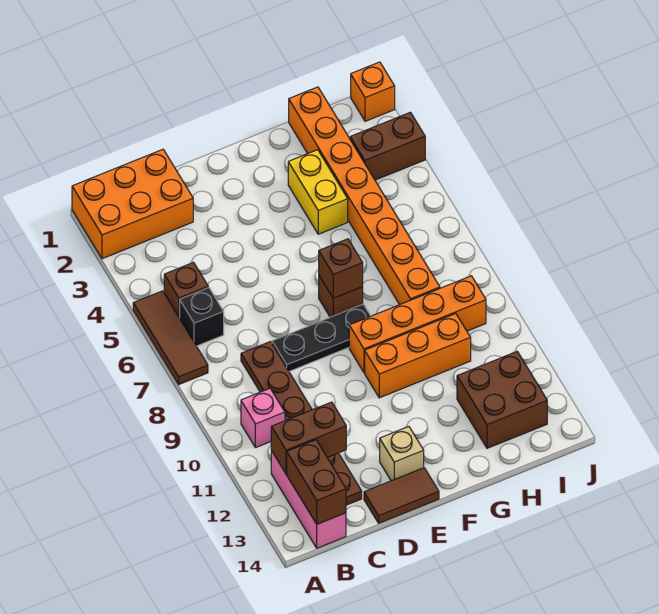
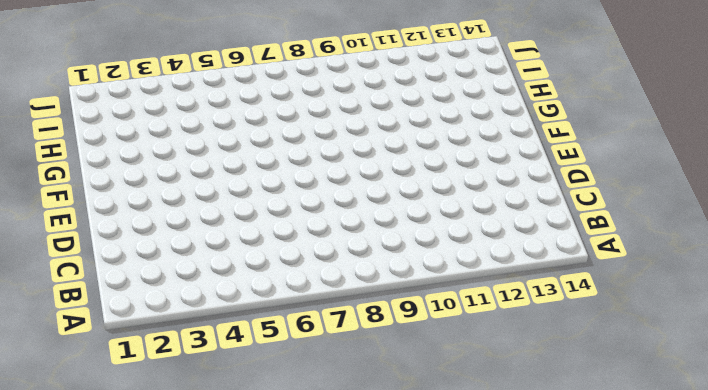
none -> orange 2x3 brick [72,149,193,259]
none -> brown 1x3 tile [133,291,208,384]
none -> brown 1x1 brick [164,262,208,318]

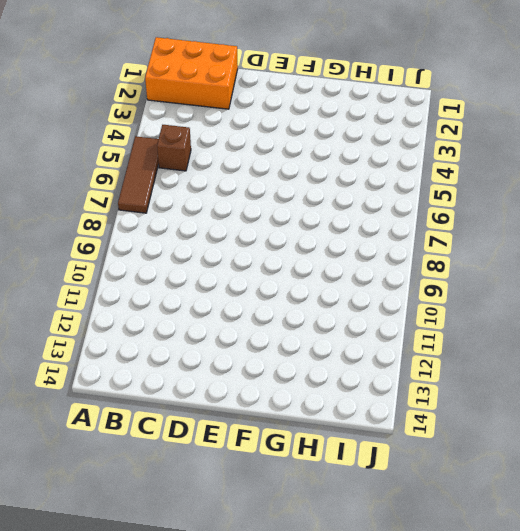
none -> black 1x1 brick [180,288,224,346]
none -> pink 1x1 brick [241,388,285,448]
none -> pink 1x3 brick [271,451,346,548]

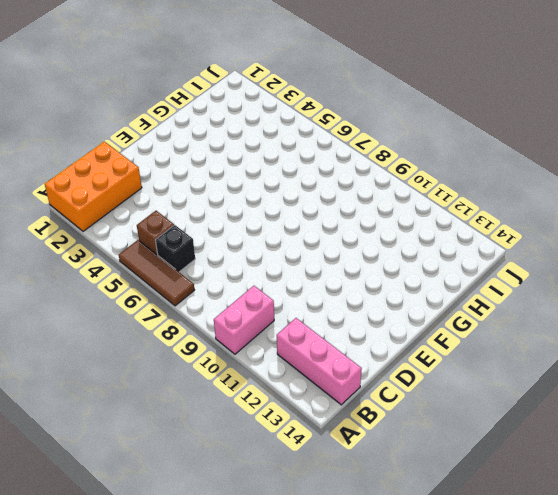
pink 1x2 brick [214,286,274,354] -> pink 1x1 brick [241,388,285,448]
none -> brown 1x6 plate [241,342,362,505]
none -> black 1x3 plate [272,304,370,371]
none -> brown 1x2 tile [364,468,439,523]

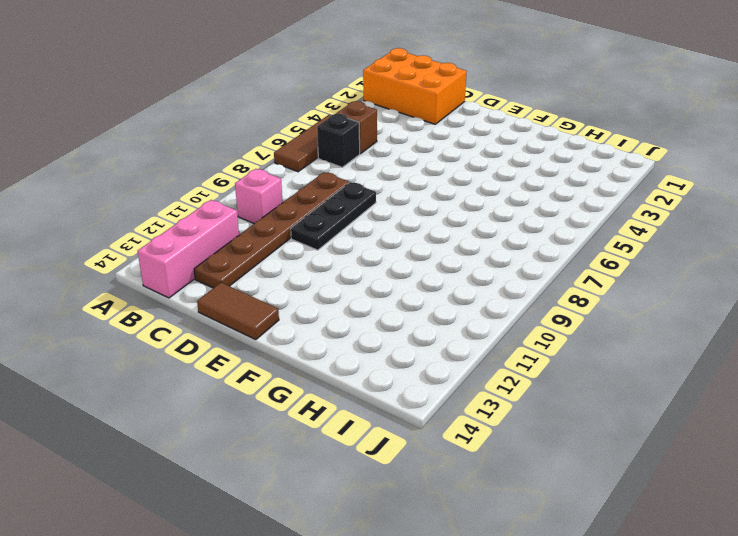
black 1x3 plate [291,182,376,250] -> black 1x3 plate turned to [272,304,370,371]
none -> tan 1x1 brick [380,427,424,481]
none -> brown 1x1 brick [319,276,363,317]
none -> orange 1x4 brick [349,276,486,373]

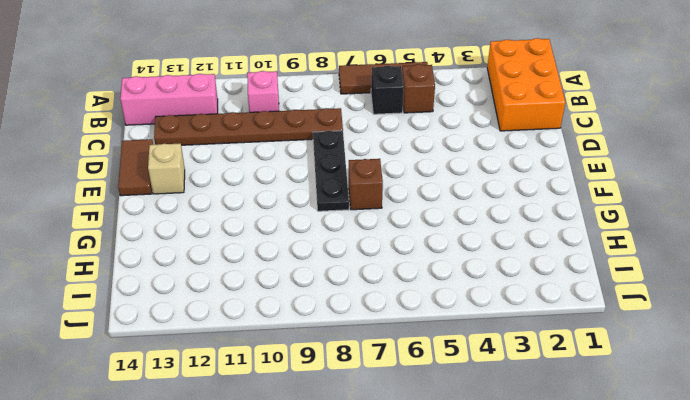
none -> orange 1x4 brick [349,276,486,373]
none -> orange 1x3 brick [365,314,471,398]
none -> yellow 1x2 brick [288,150,348,234]

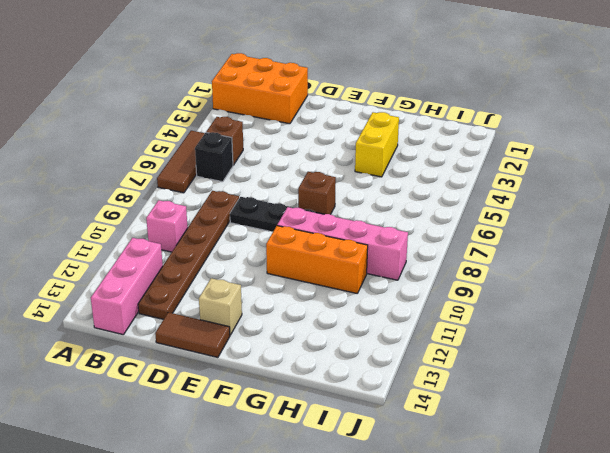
pink 1x4 brick [277,207,408,280] -> orange 1x4 brick [349,276,486,373]
none -> orange 1x8 brick [289,87,440,305]
none -> brown 2x2 brick [457,351,547,448]
none -> brown 1x2 brick [350,112,425,180]

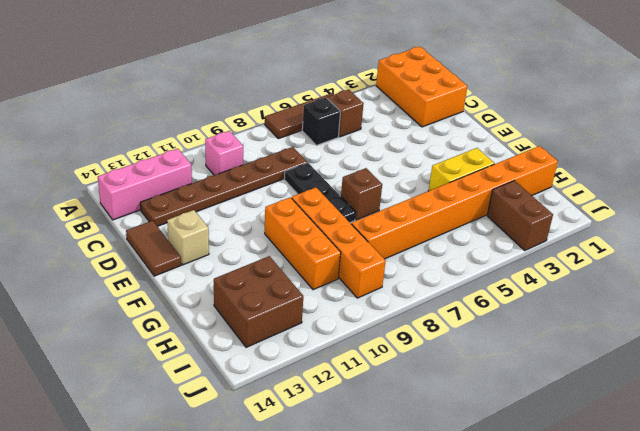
none -> orange 1x1 brick [351,62,395,121]
none -> brown 1x2 brick [271,402,346,474]
none -> brown 1x2 brick [287,440,346,524]

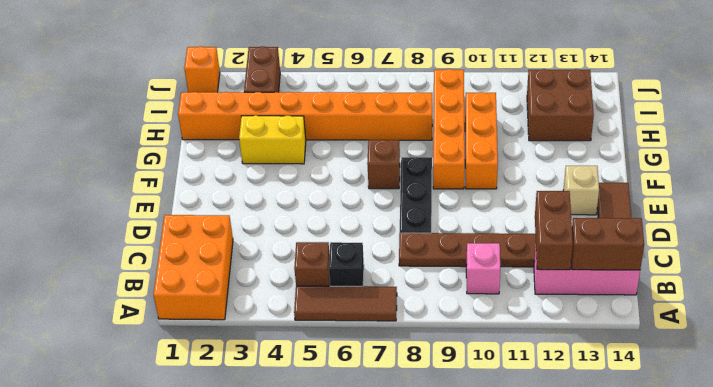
none -> brown 1x1 brick [319,239,363,298]

